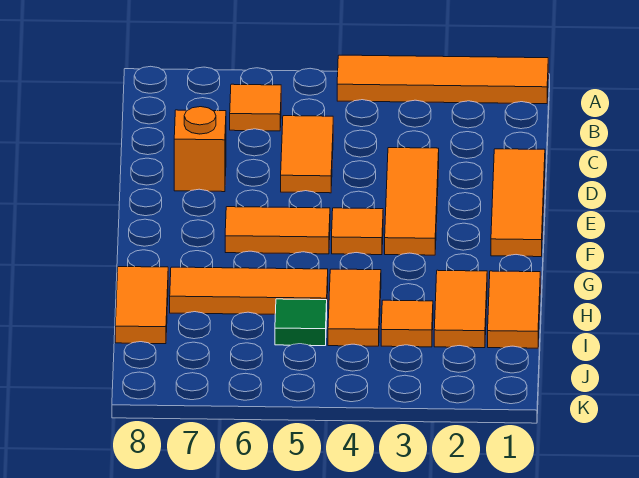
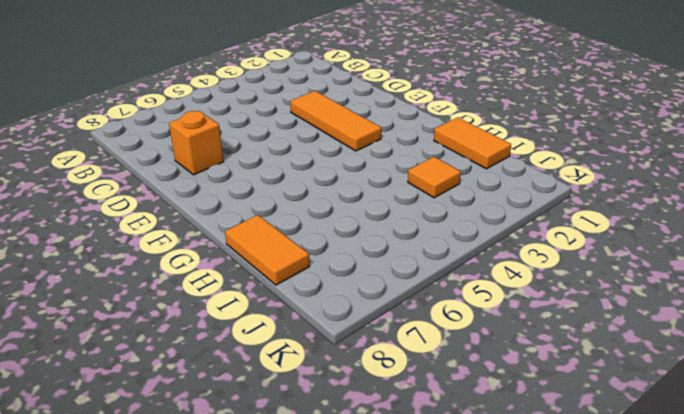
none -> orange 1x4 tile [337,55,548,104]
none -> orange 1x1 tile [230,84,281,131]
none -> orange 1x2 tile [281,116,333,193]

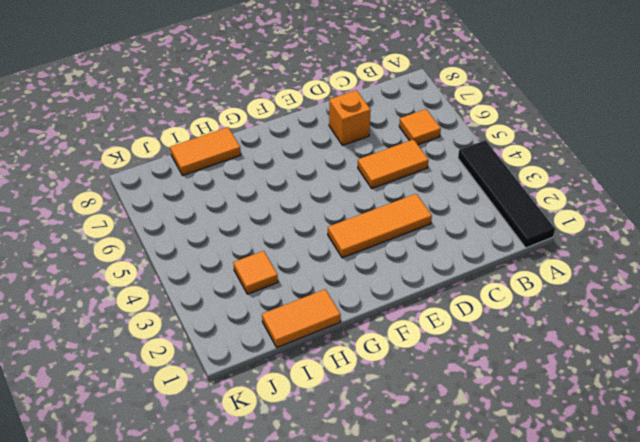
black 1x4 tile [458,140,555,248] -> orange 1x4 tile [337,55,548,104]
none -> orange 1x3 tile [491,149,545,257]
none -> orange 1x1 tile [332,208,383,255]
none -> orange 1x2 tile [225,207,330,254]

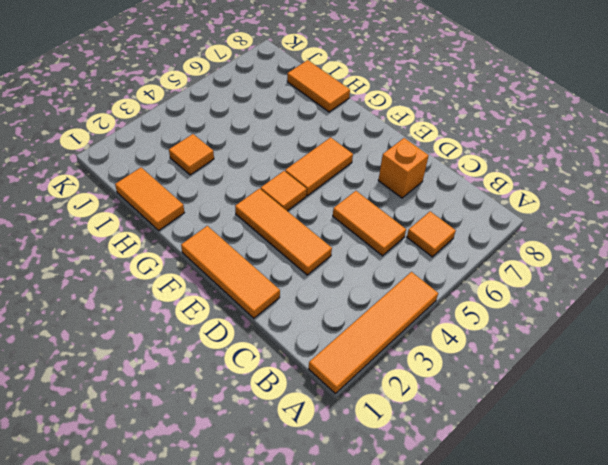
none -> orange 1x2 tile [434,270,487,348]
none -> orange 1x2 tile [328,269,381,346]
none -> orange 1x3 tile [170,267,328,314]

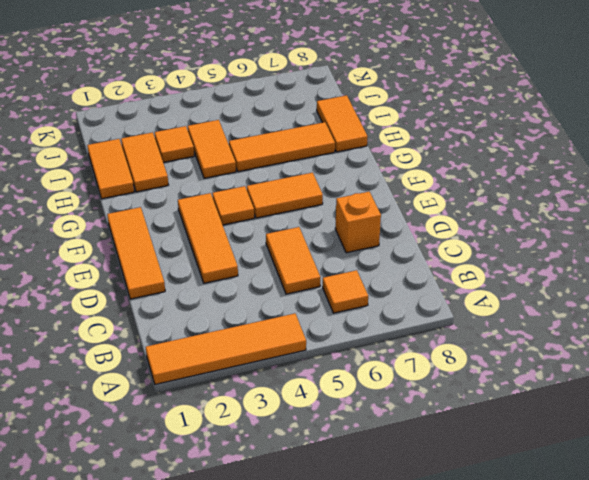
none -> green 1x1 tile [275,299,327,346]

